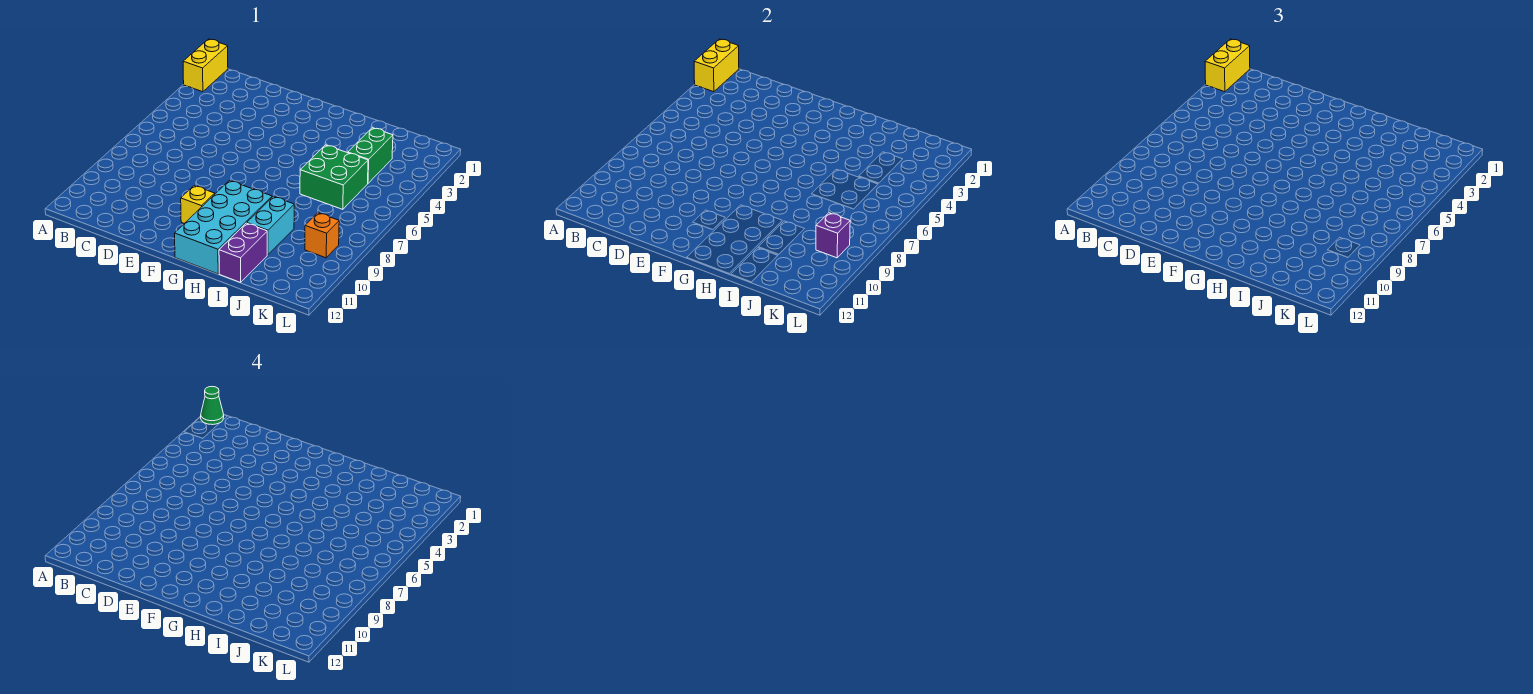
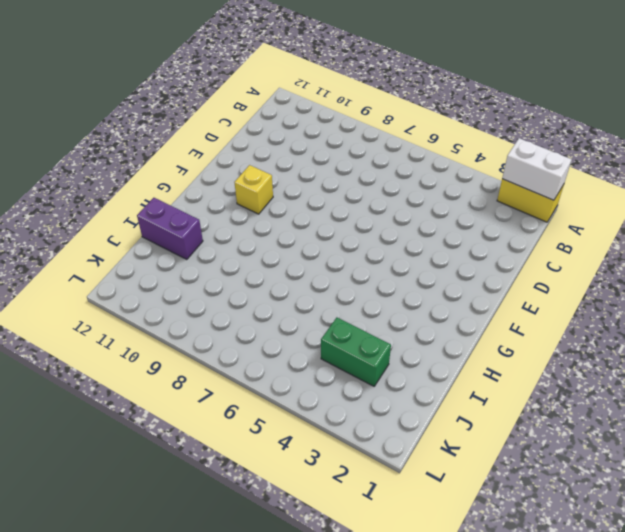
white 1x2 brick [502,138,572,200] -> yellow 1x2 brick [694,39,739,92]
none -> cyan 2x4 brick [175,181,272,274]
none -> green 2x2 brick [300,145,368,209]
none -> cyan 1x2 brick [247,197,294,255]

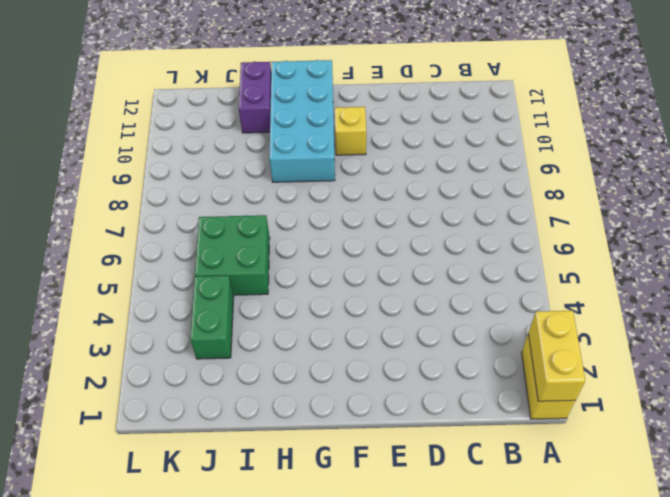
none -> cyan 1x2 brick [247,197,294,255]
none -> orange 1x1 brick [305,213,339,258]
none -> purple 1x1 brick [816,213,850,258]

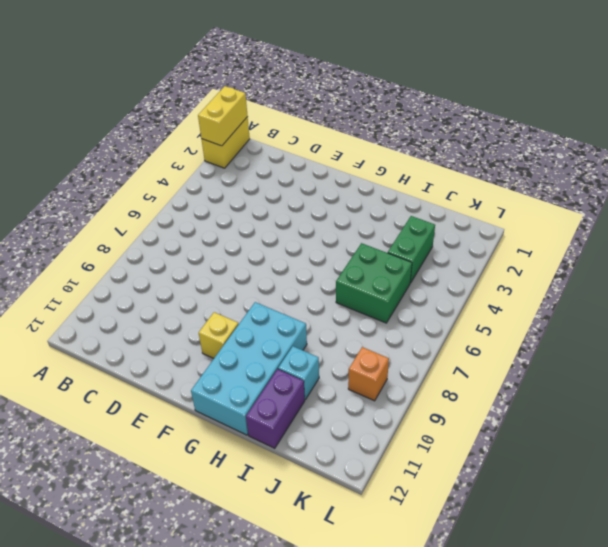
cyan 1x1 brick [278,346,319,399] -> cyan 1x2 brick [247,197,294,255]
none -> purple 1x1 brick [816,213,850,258]
none -> yellow 1x2 brick [1205,39,1250,92]
none -> green 1x1 cone [201,387,224,425]

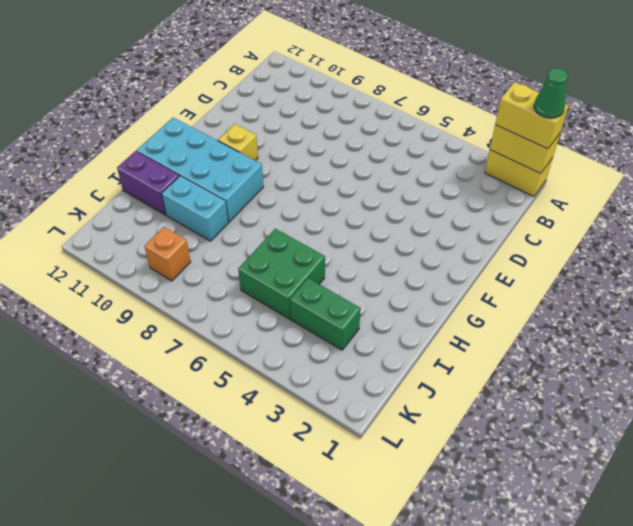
none -> purple 1x1 brick [816,213,850,258]

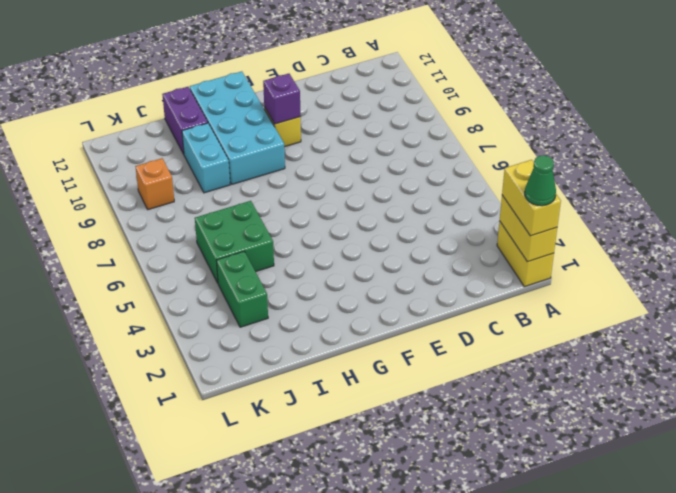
purple 1x1 brick [263,74,301,124] -> purple 1x1 brick moved to [816,213,850,258]

